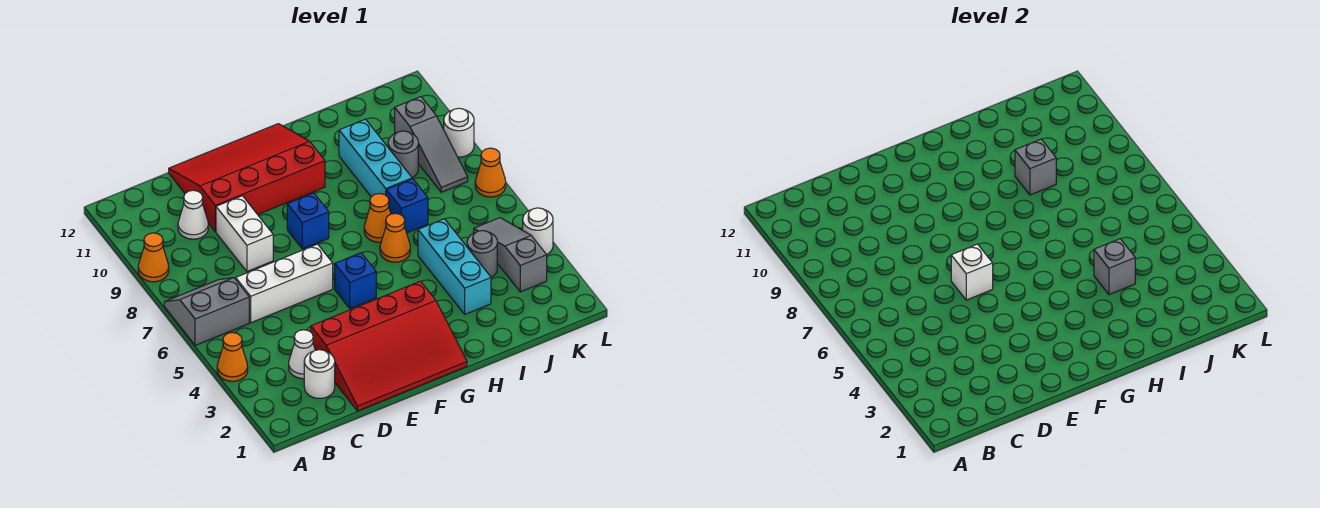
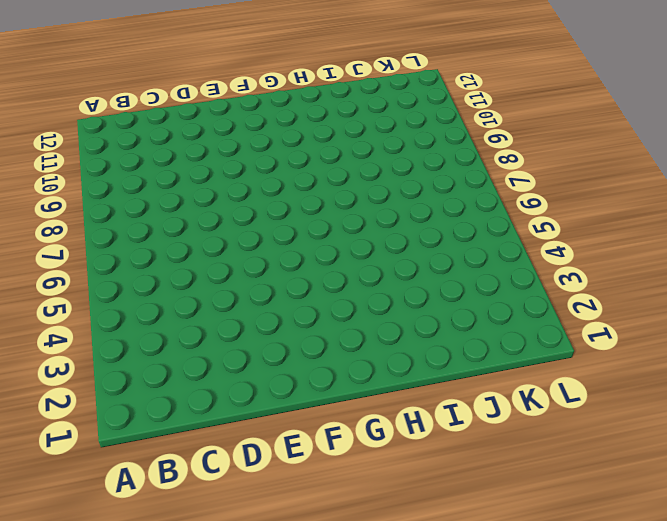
none -> orange 1x1 cone [217,333,248,381]
none -> grey 2x2 slope [164,278,249,345]
none -> orange 1x1 cone [138,233,169,282]

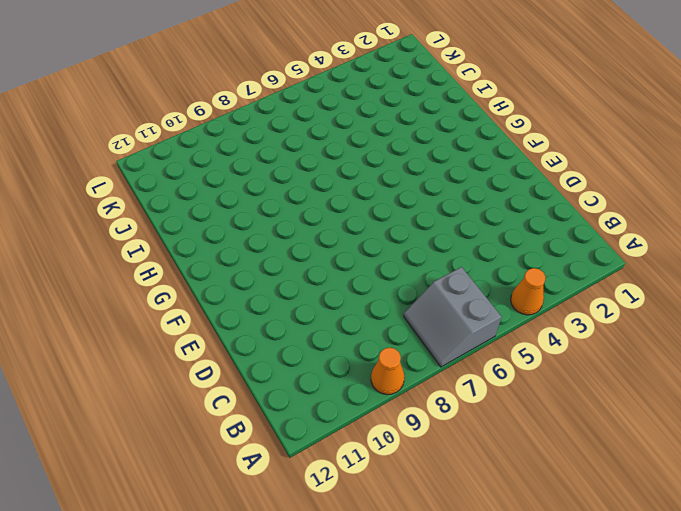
none -> white 1x1 round brick [304,350,335,399]
none -> white 1x1 cone [289,330,315,379]
none -> white 1x3 brick [236,244,333,323]

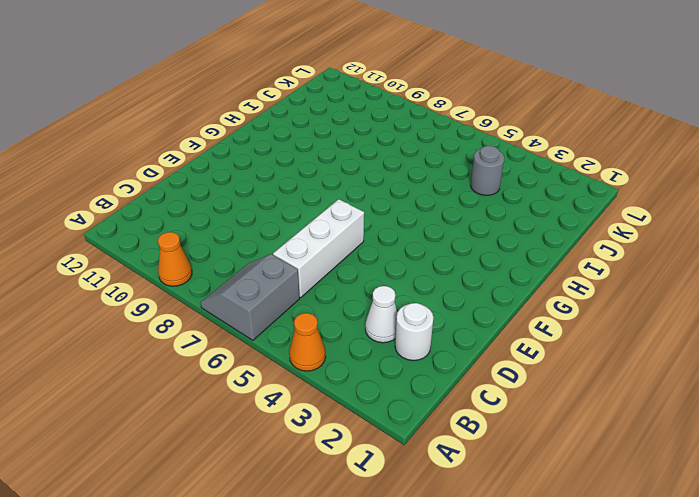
none -> white 1x1 cone [178,190,208,239]
none -> red 3x4 slope [311,281,467,411]
none -> white 1x2 brick [216,196,273,272]

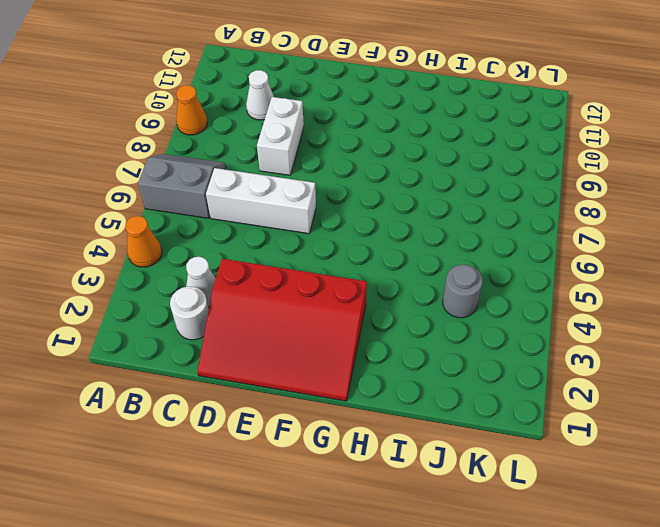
none -> red 3x4 slope [169,124,325,232]
none -> blue 1x1 brick [335,253,376,309]
none -> blue 1x1 brick [287,193,329,249]

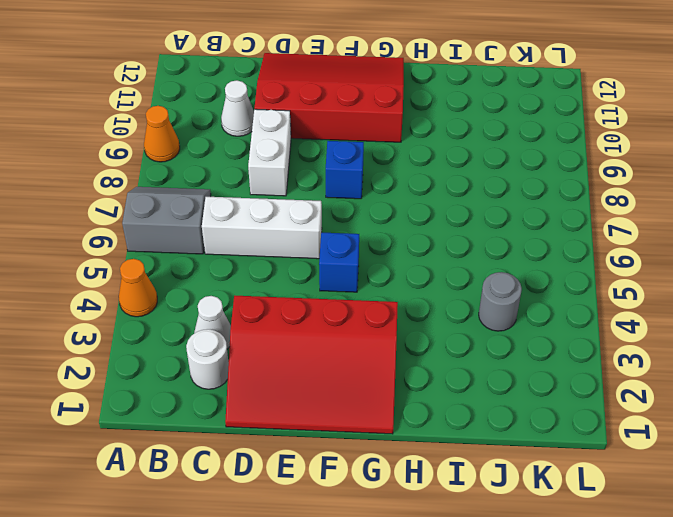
none -> orange 1x1 cone [380,213,410,262]
none -> orange 1x1 cone [364,194,391,242]
none -> cyan 1x3 brick [418,219,491,314]

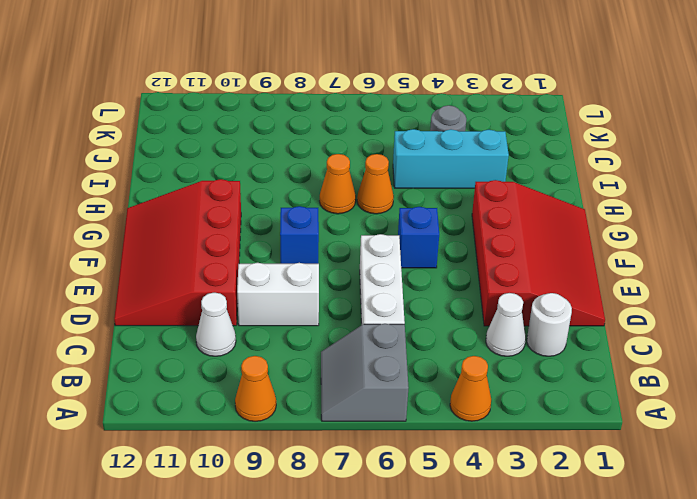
none -> blue 1x1 brick [386,179,428,233]
none -> cyan 1x3 brick [339,119,412,197]
none -> grey 1x1 round brick [388,131,418,178]

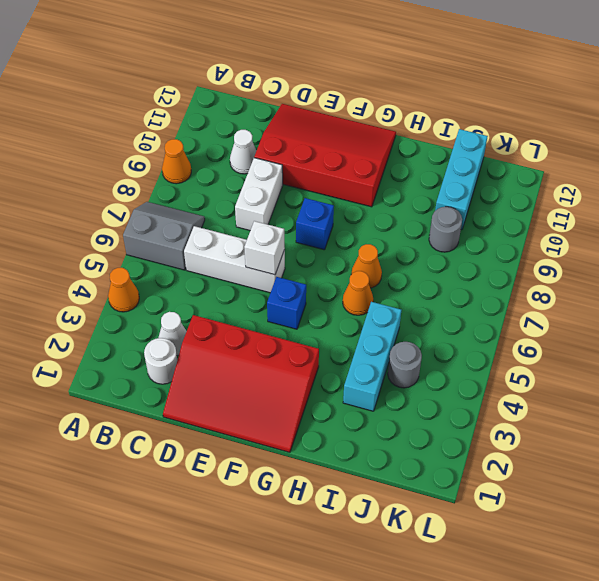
cyan 1x3 brick [435,129,488,230] -> cyan 1x3 brick moved to [339,119,412,197]
none -> blue 1x1 brick [386,179,428,233]
none -> grey 1x3 slope [474,218,547,292]
none -> grey 1x3 slope [395,97,468,192]

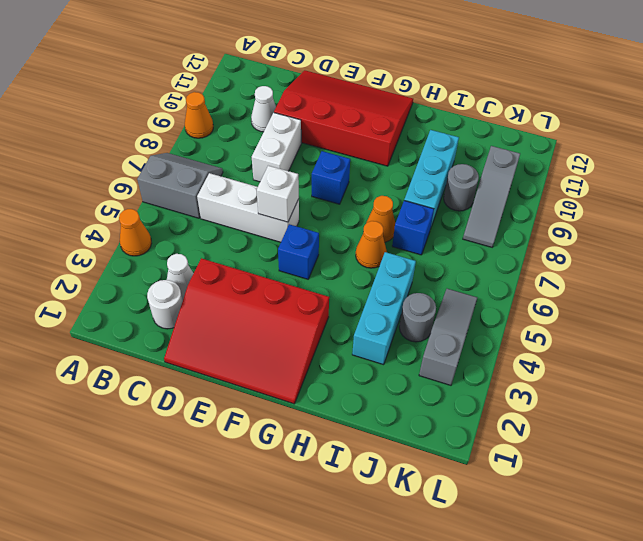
none -> white 1x1 round brick [523,208,553,255]
none -> orange 1x1 cone [475,148,506,197]
none -> white 1x1 round brick [444,108,474,157]

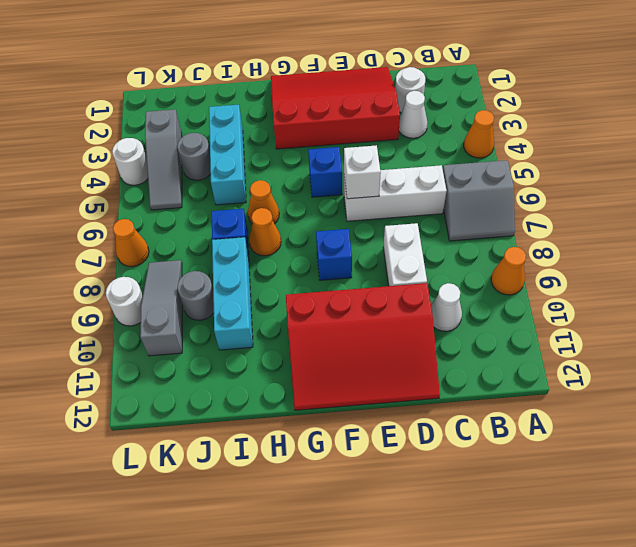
none -> grey 1x1 brick [1094,239,1135,295]
none -> grey 1x1 brick [1015,139,1056,195]

